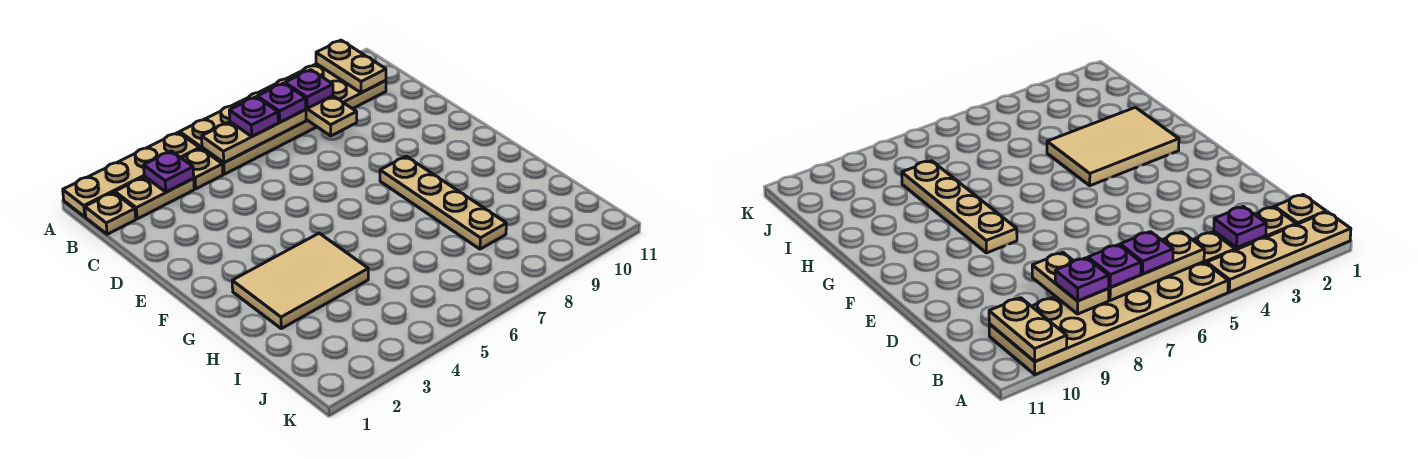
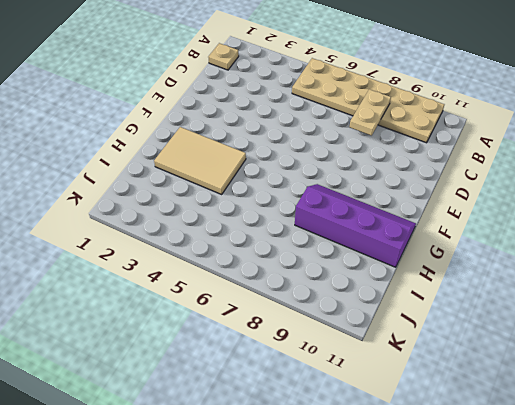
purple 2x4 slope [295,184,416,267] -> tan 1x4 plate [380,156,506,249]
none -> tan 1x4 plate [63,132,200,217]
none -> tan 1x2 plate [115,177,194,219]
none -> tan 1x1 plate [182,148,223,189]

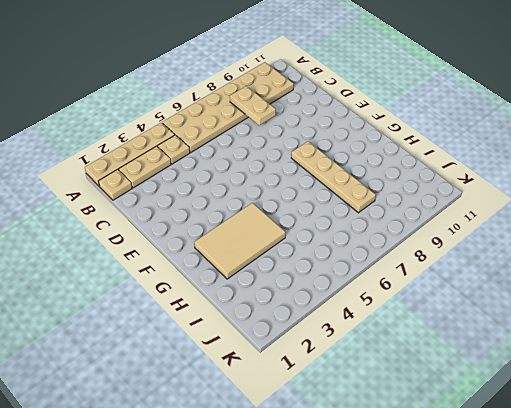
none -> tan 1x2 plate [316,40,386,93]
none -> purple 1x1 plate [144,151,194,192]
none -> tan 1x3 plate [202,110,306,163]

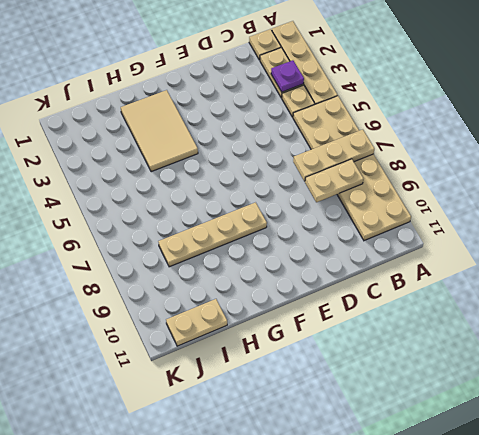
tan 1x3 plate [293,130,375,181] -> tan 1x3 plate turned to [202,110,306,163]
tan 1x2 plate [166,299,227,346] -> tan 1x2 plate moved to [316,40,386,93]
none -> purple 1x1 plate [229,97,278,136]
none -> purple 1x1 plate [257,83,306,122]
none -> purple 1x1 plate [285,70,333,108]

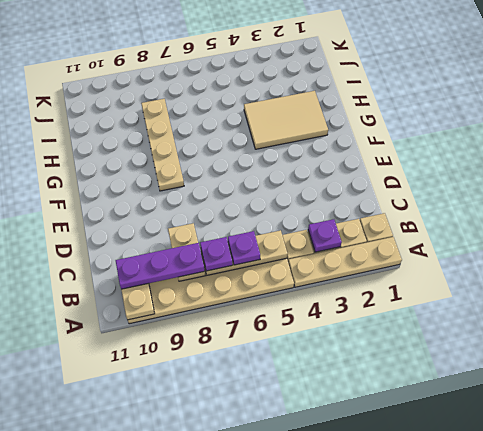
purple 1x3 plate [116,243,205,289] -> purple 1x1 plate [285,70,333,108]

